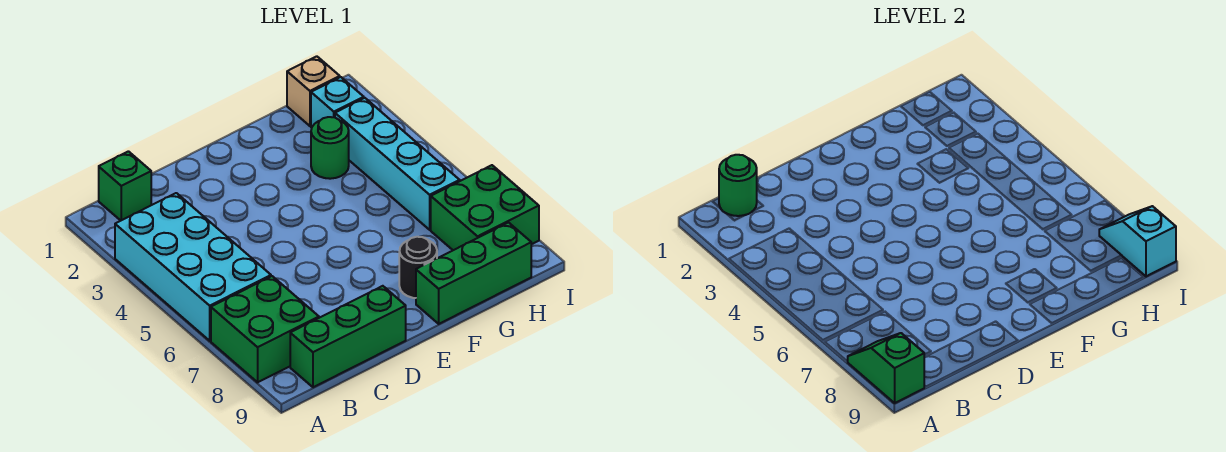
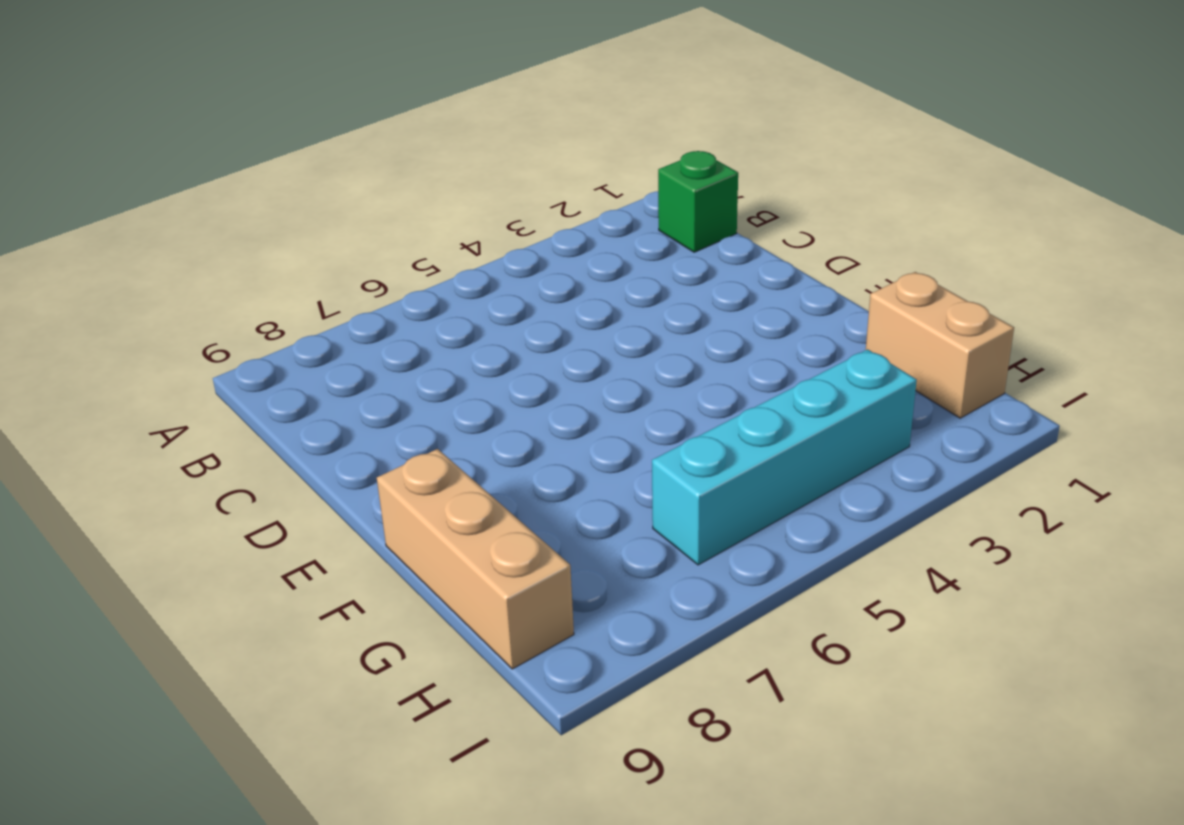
tan 1x3 brick [377,449,574,669] -> green 1x3 brick [416,223,531,324]
tan 1x2 brick [866,272,1014,418] -> tan 1x1 brick [287,56,340,126]
none -> cyan 2x4 brick [115,193,271,341]
none -> green 2x2 brick [211,276,319,382]
none -> green 1x3 brick [290,286,406,387]

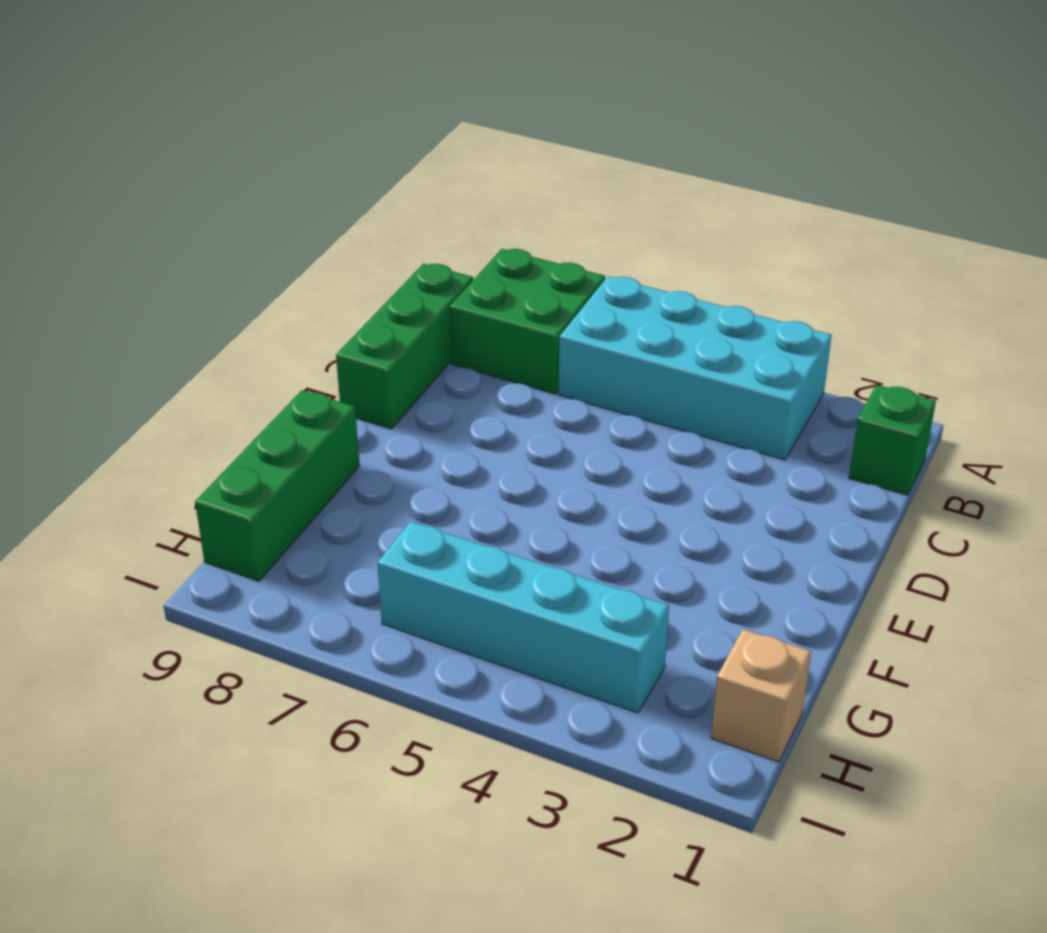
none -> black 1x1 round brick [399,237,437,298]
none -> green 1x1 round brick [311,117,349,179]
none -> cyan 1x1 brick [311,77,364,128]

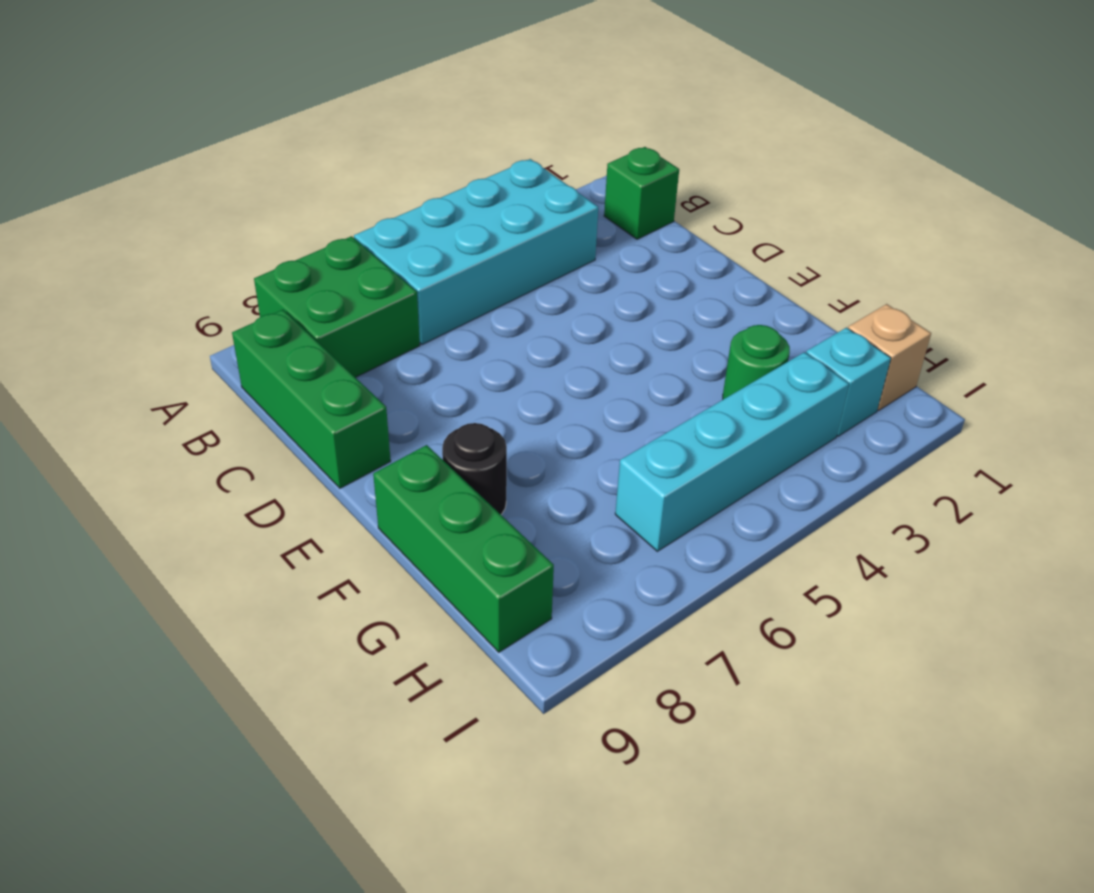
none -> green 2x2 brick [431,165,539,250]
none -> green 1x2 slope [848,333,924,403]
none -> green 1x1 round brick [719,155,757,216]

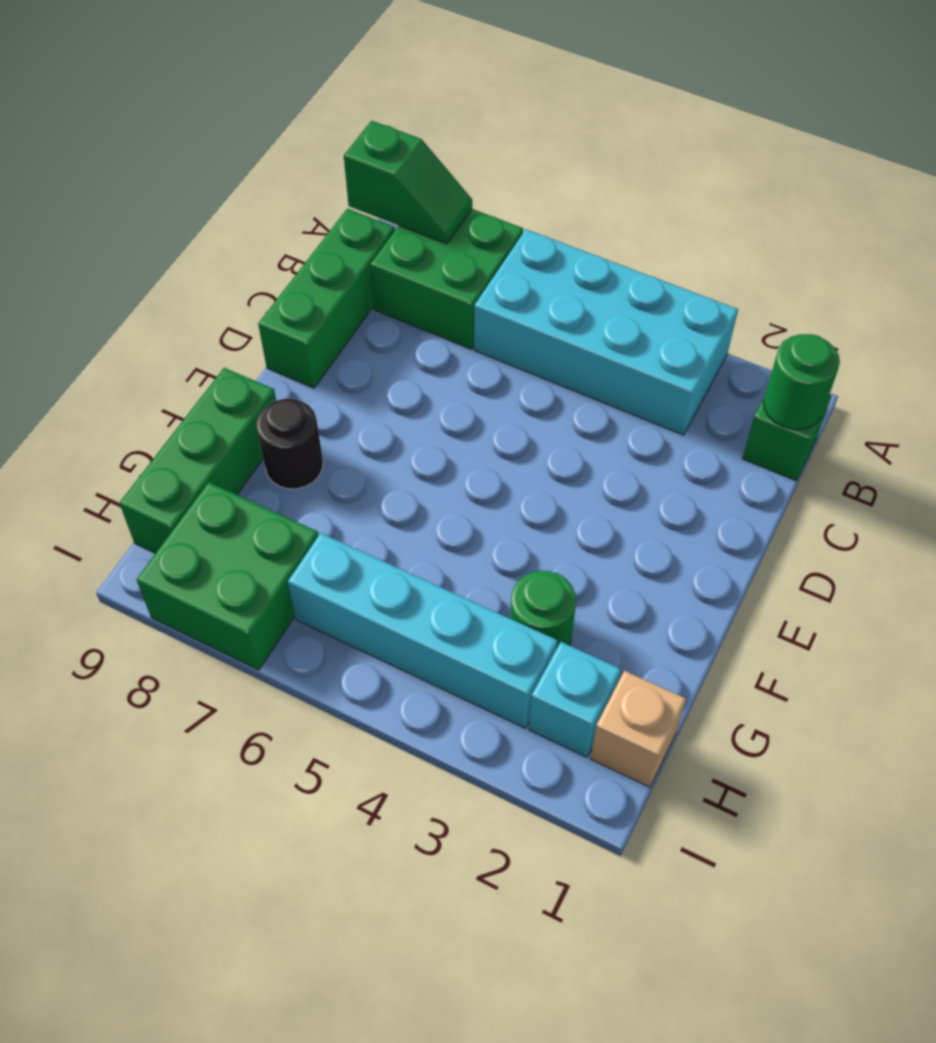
none -> cyan 1x2 slope [1099,206,1176,276]

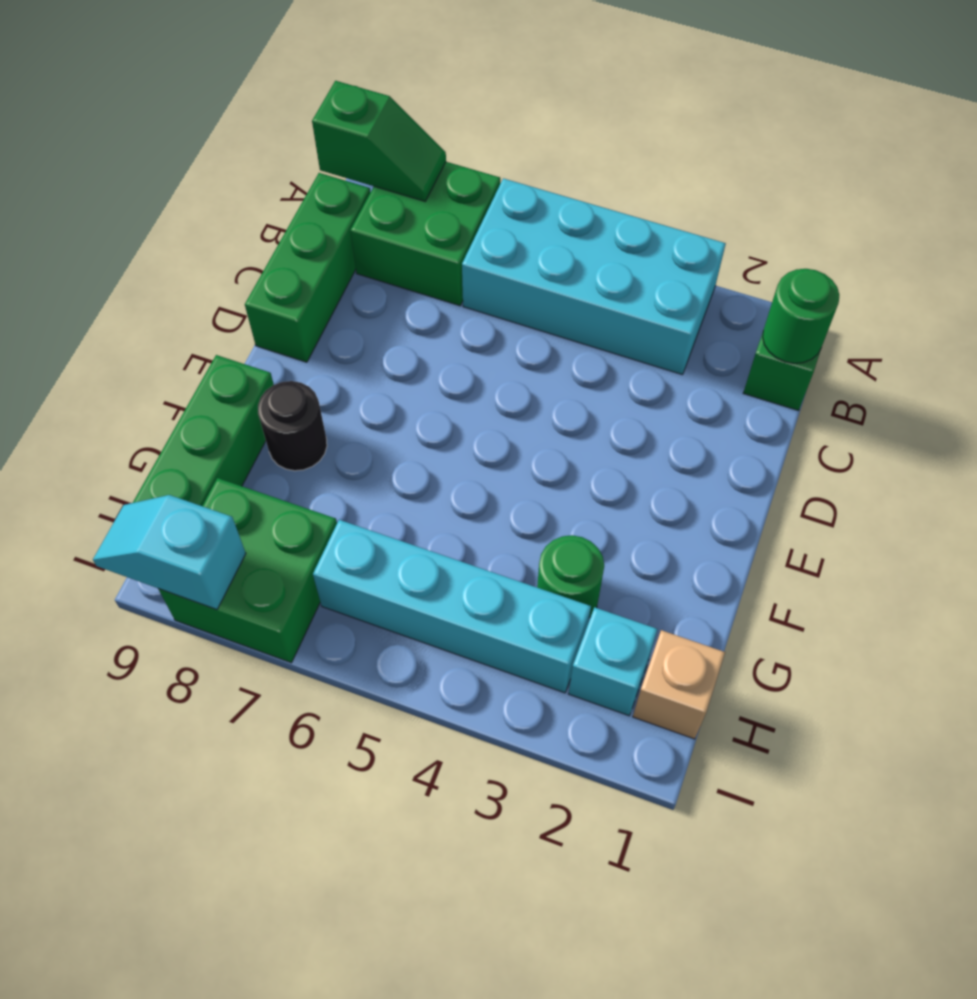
cyan 1x2 slope [93,495,246,610] -> cyan 1x2 slope turned to [1099,206,1176,276]

